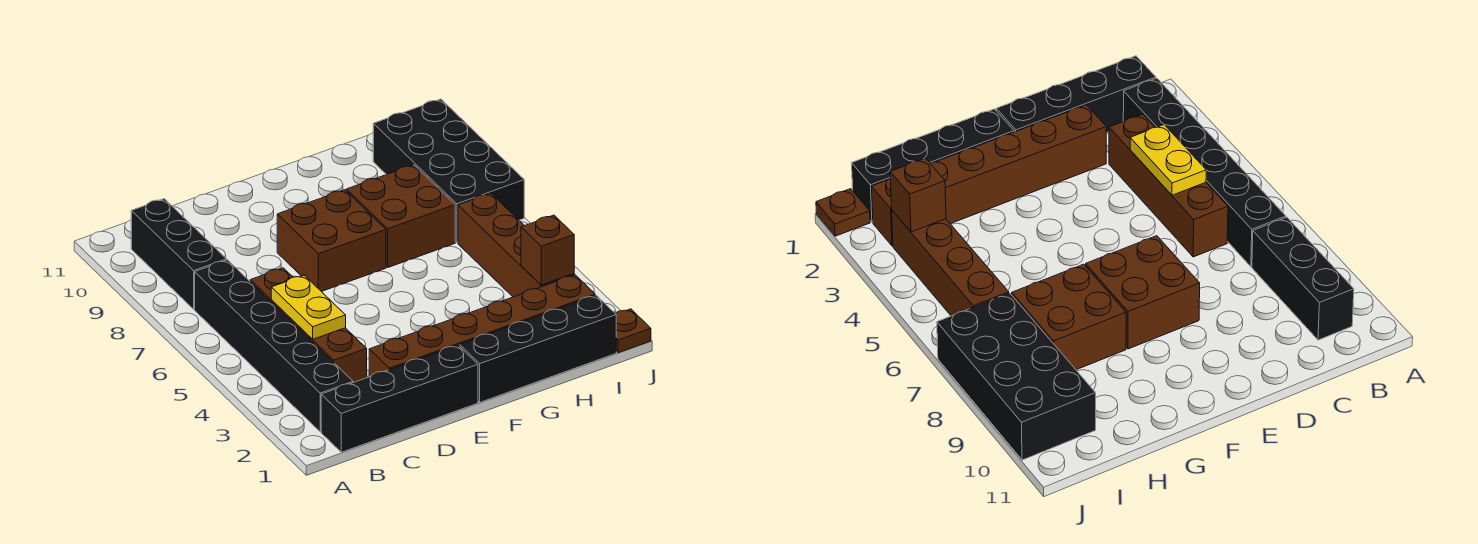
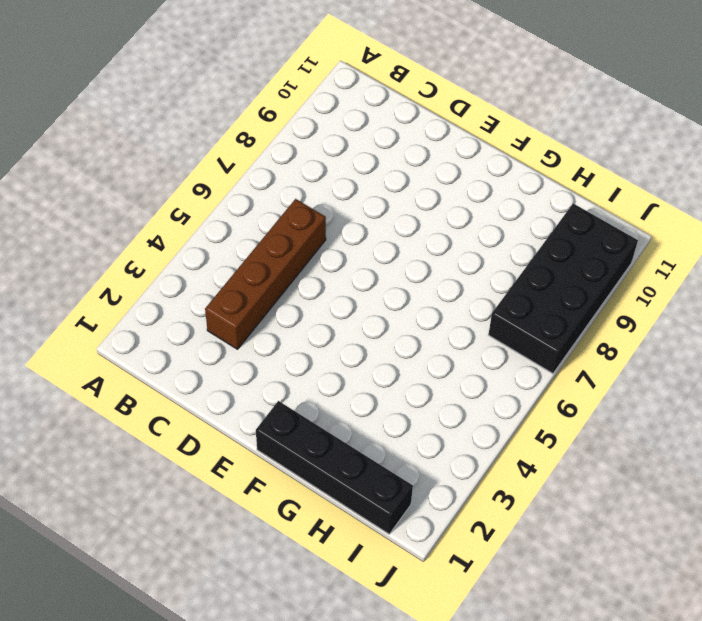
none -> black 1x4 brick [321,345,478,452]
none -> black 1x6 brick [195,260,353,432]
none -> black 1x3 brick [131,199,227,309]

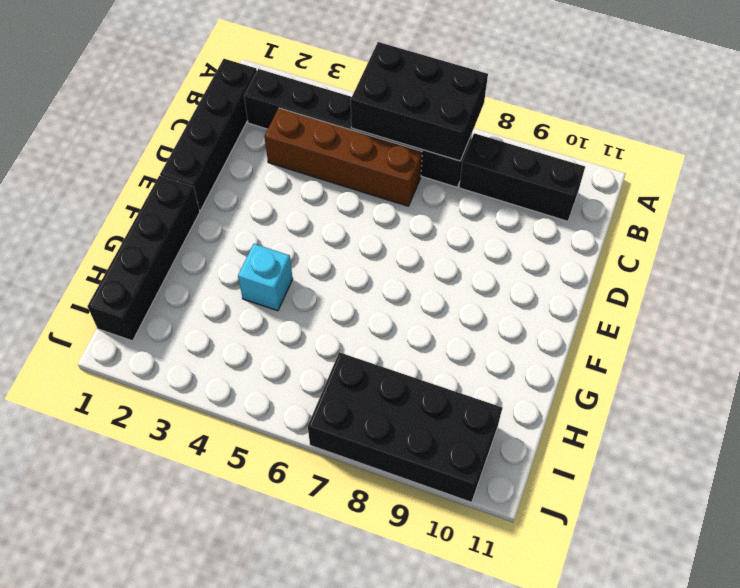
black 2x3 brick [351,42,488,161] -> none
cyan 1x1 brick [238,244,293,311] -> none
none -> brown 1x6 brick [369,275,595,377]
none -> brown 2x2 brick [277,190,386,292]
none -> brown 2x2 brick [346,165,455,267]

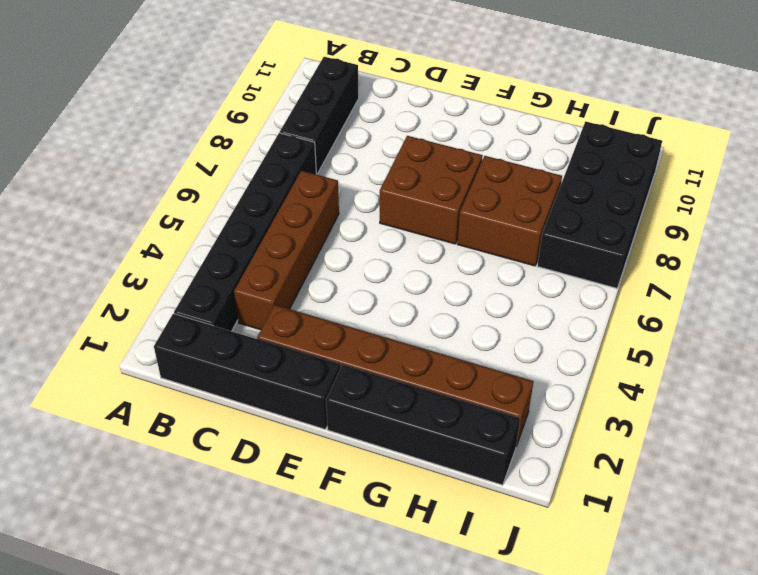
none -> brown 1x4 brick [458,193,574,297]
none -> brown 1x1 plate [615,309,651,353]
none -> yellow 1x2 plate [271,275,346,339]

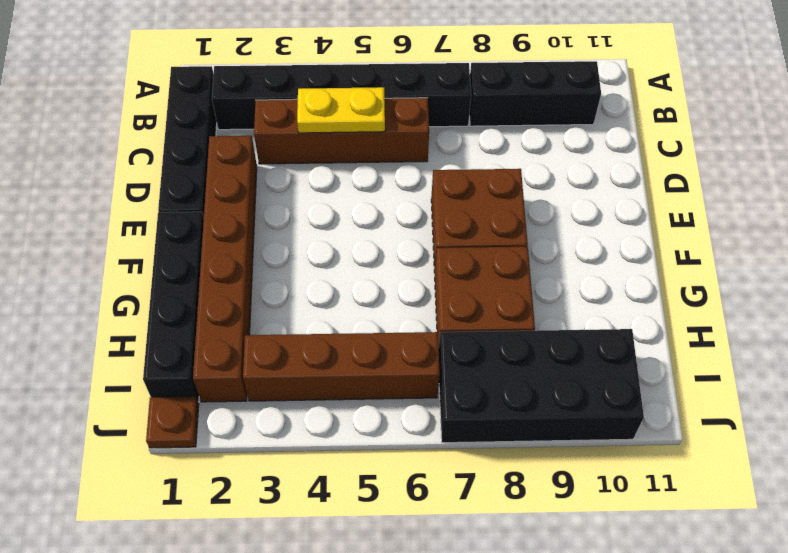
none -> brown 1x1 brick [521,215,574,285]

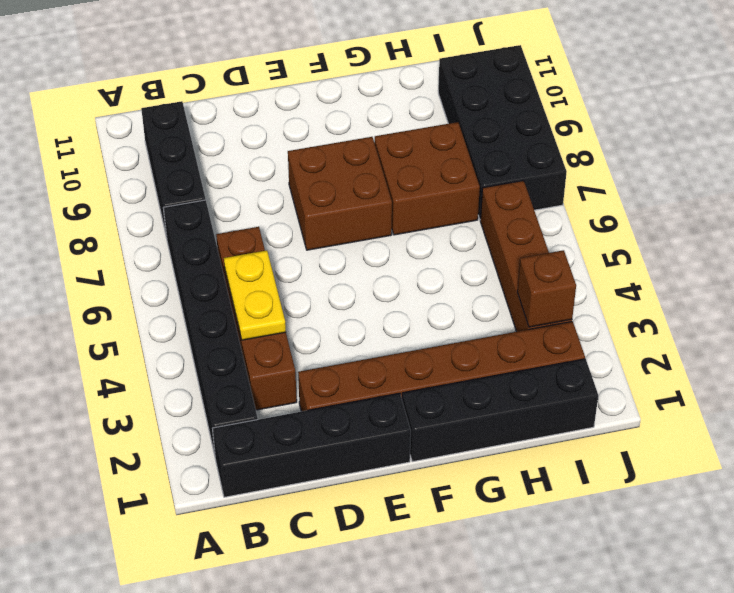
none -> brown 1x1 plate [615,309,651,353]

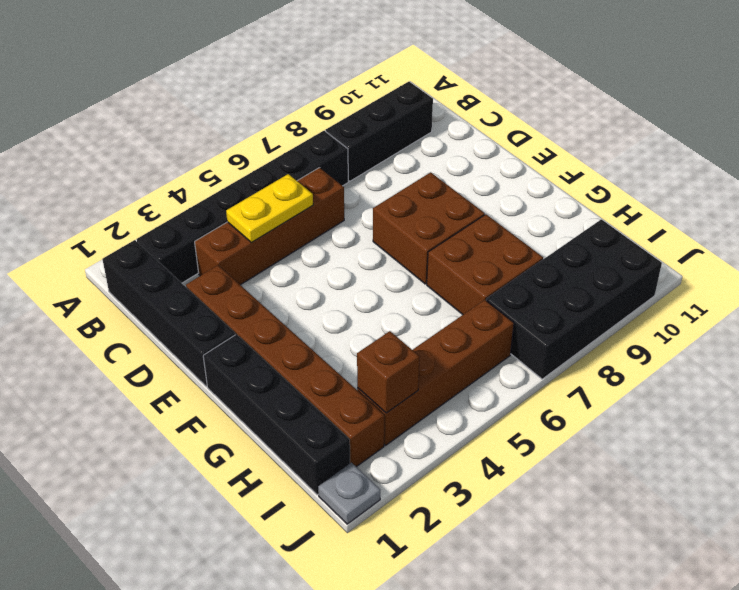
grey 1x1 plate [318,462,380,524] -> brown 1x1 plate [615,309,651,353]

